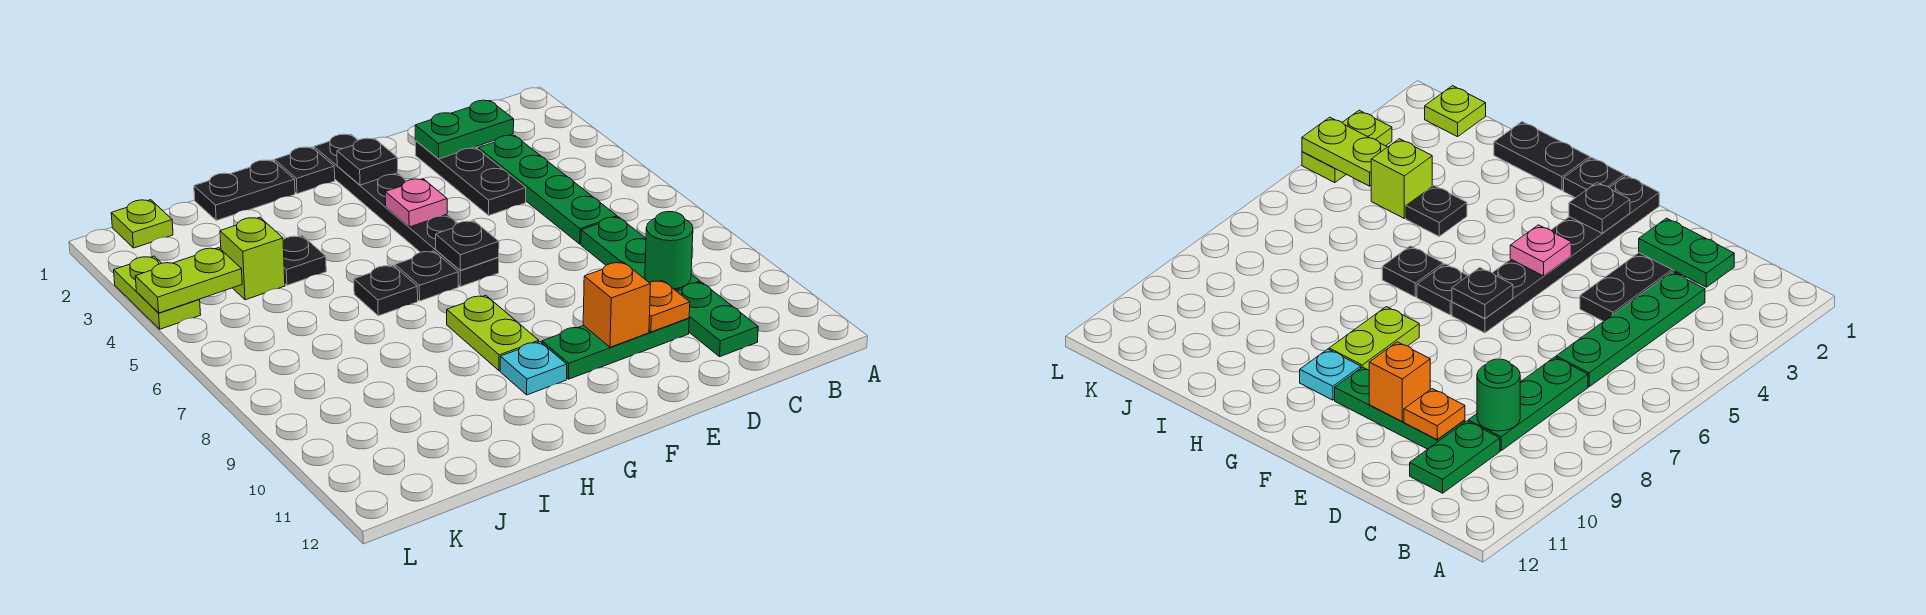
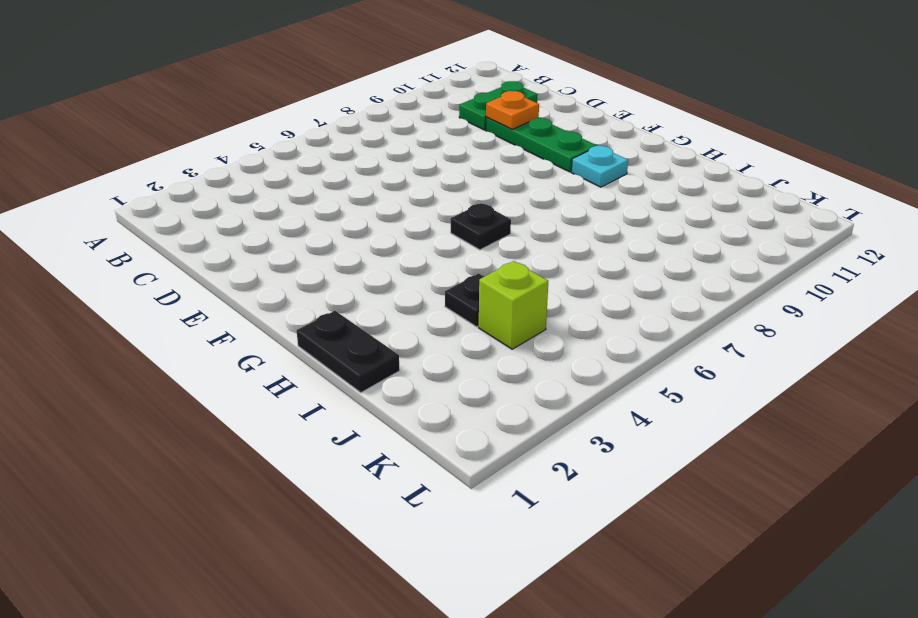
none -> green 1x4 plate [478,136,617,244]
none -> green 1x3 plate [581,217,700,291]
none -> black 1x3 plate [415,141,526,215]

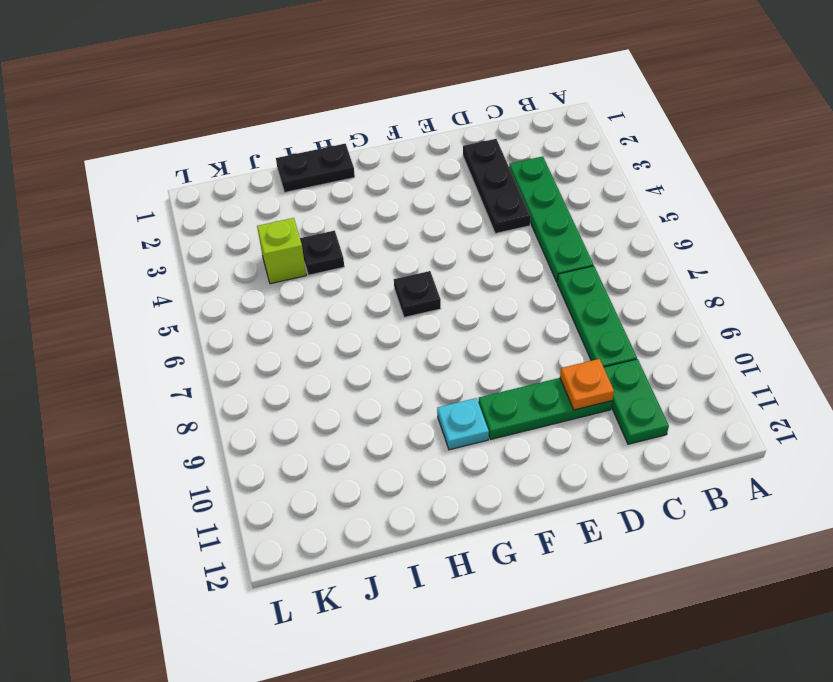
none -> black 1x6 plate [314,134,499,287]
none -> black 1x1 plate [274,147,335,194]
none -> lime 1x2 plate [447,295,539,371]

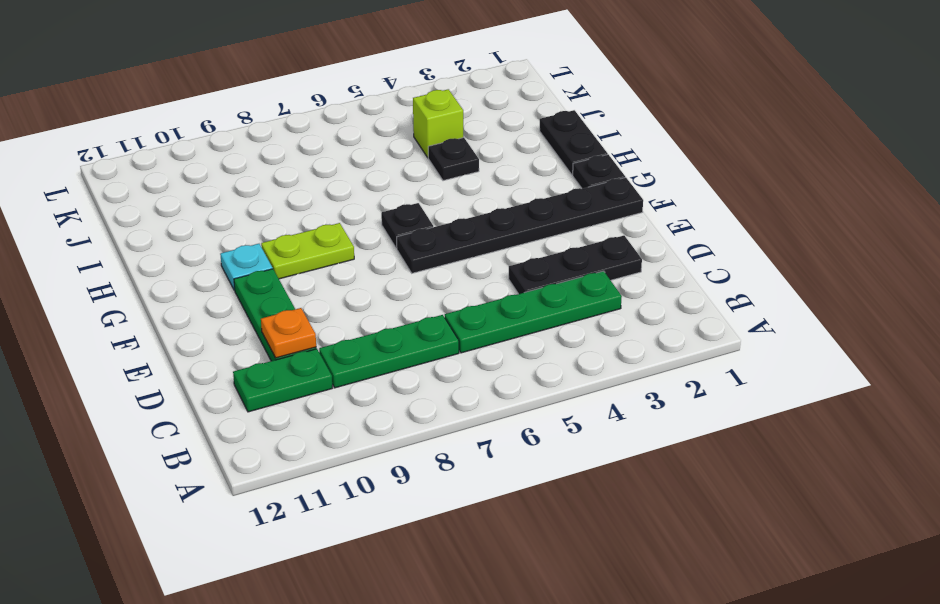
none -> black 1x1 plate [354,265,418,316]
none -> lime 1x1 plate [111,200,173,248]
none -> lime 1x2 plate [114,256,201,329]

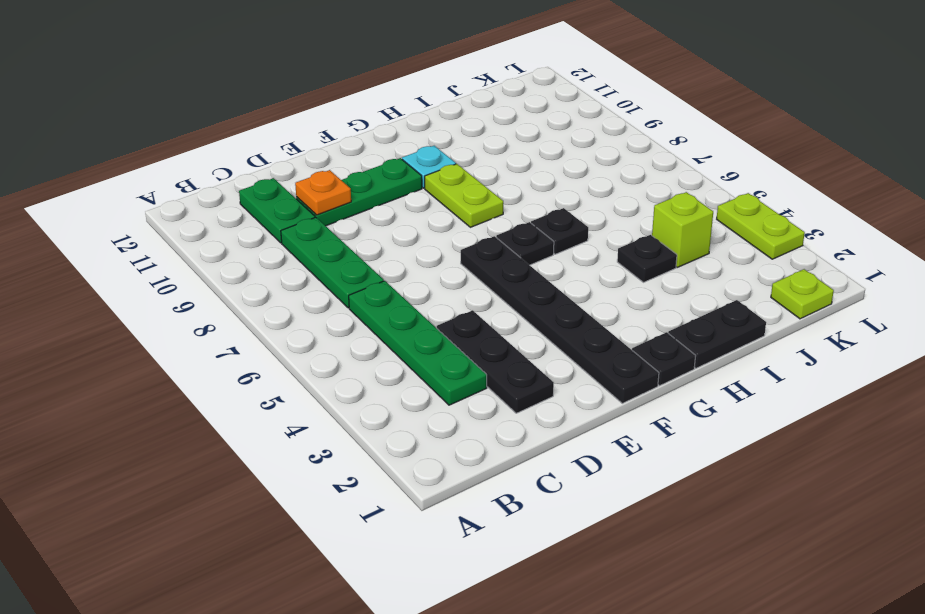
none -> green 1x2 plate [415,100,514,159]
none -> green 1x1 round brick [645,212,693,289]
none -> orange 1x1 brick [583,262,651,347]

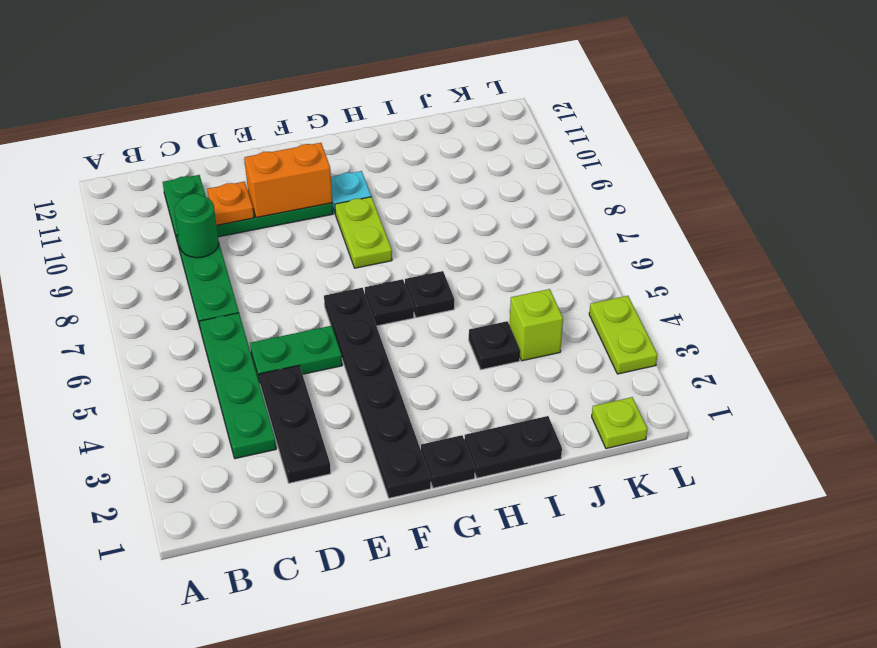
green 1x2 plate [250,326,342,382] -> green 1x2 plate moved to [415,100,514,159]
orange 1x2 brick [244,143,332,218] -> orange 1x1 brick [583,262,651,347]
none -> black 1x1 plate [337,138,398,185]
none -> pink 1x1 plate [385,179,447,227]
none -> black 1x1 plate [436,221,499,270]

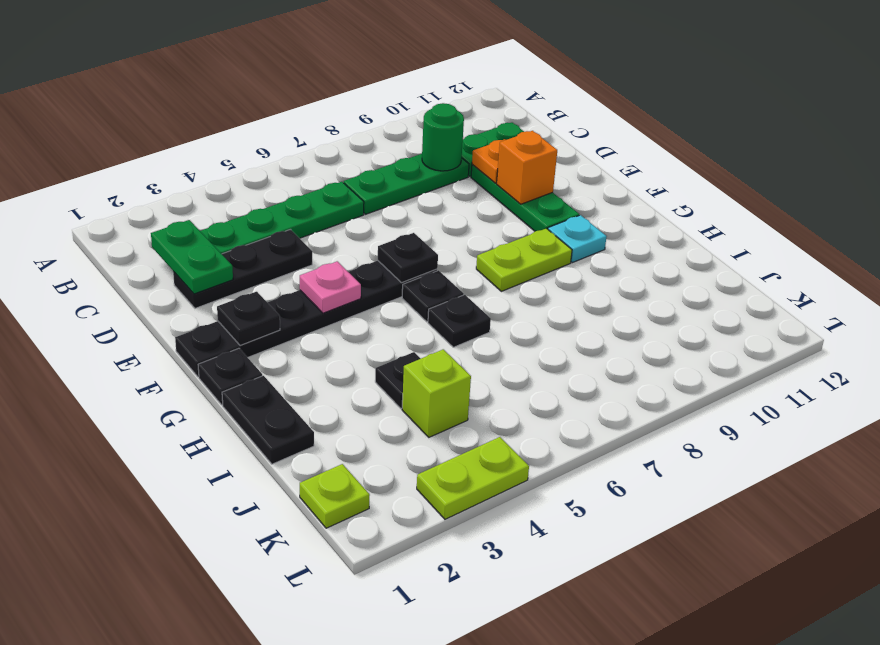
none -> lime 1x2 plate [135,248,242,313]

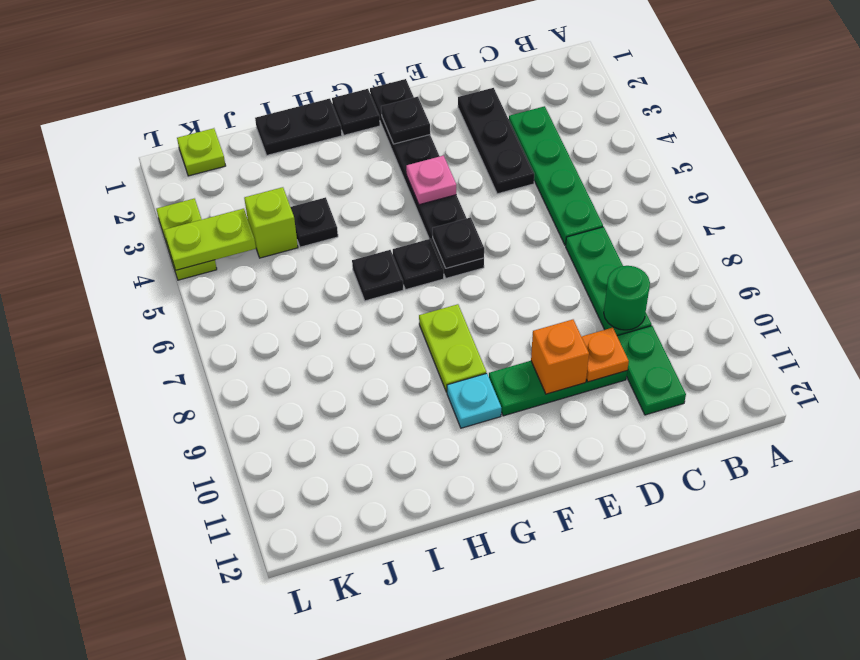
none -> green 1x2 plate [415,100,514,159]

